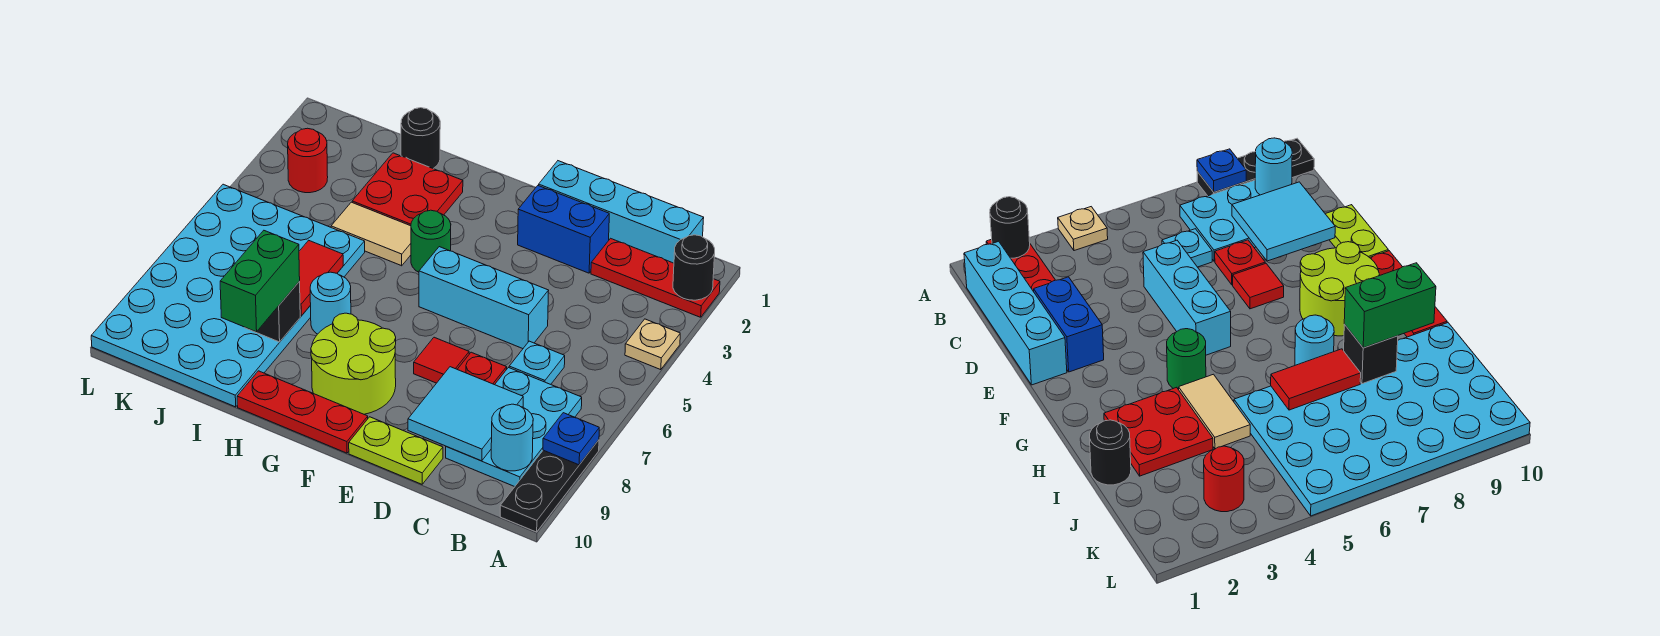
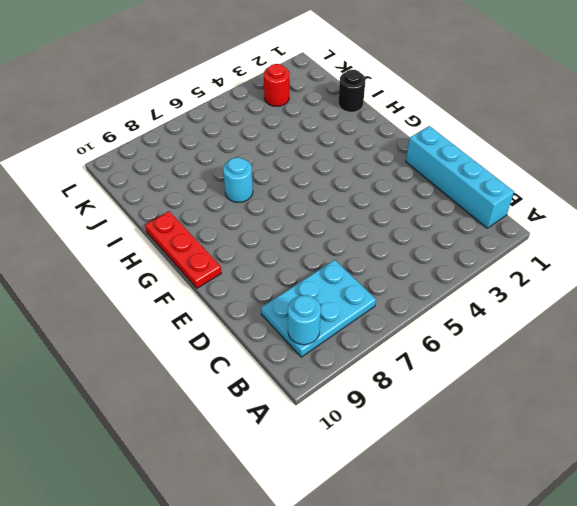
none -> red 1x3 plate [591,238,720,317]
none -> tan 1x1 plate [625,319,680,370]
none -> black 1x3 plate [500,440,599,532]

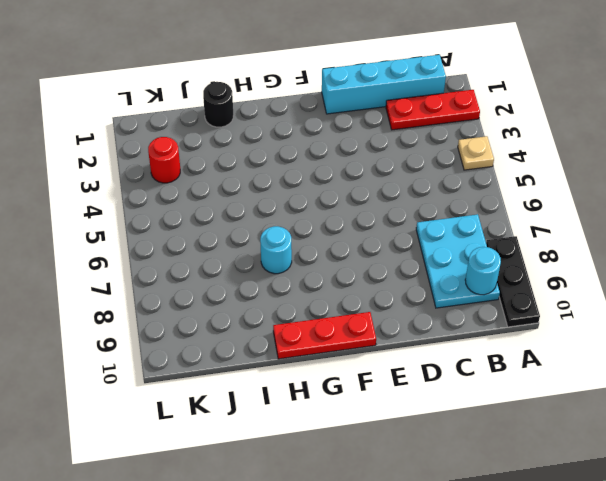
none -> cyan 1x1 plate [509,341,565,384]
none -> blue 1x2 brick [518,186,609,273]
none -> cyan 1x3 brick [419,247,549,349]

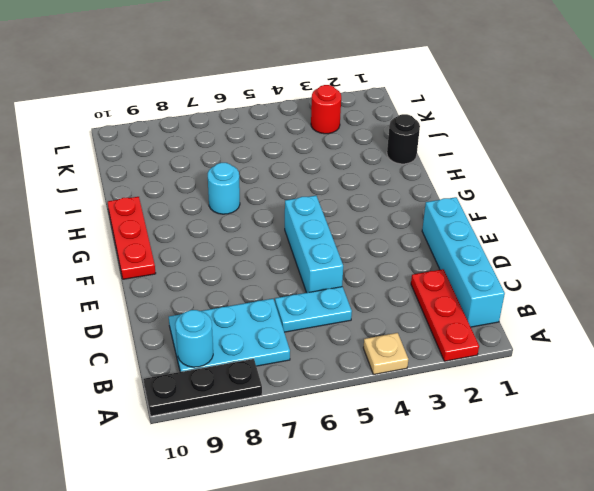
cyan 1x2 plate [275,287,352,332] -> cyan 1x1 plate [509,341,565,384]
none -> blue 1x2 brick [518,186,609,273]
none -> red 1x1 plate [457,352,507,385]
none -> lime 1x2 plate [349,417,443,484]

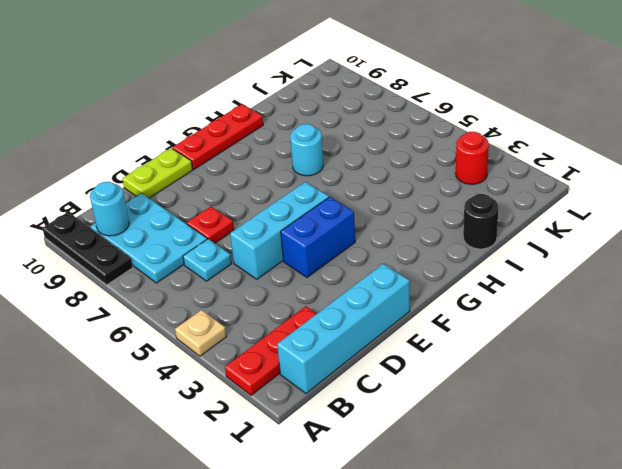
blue 1x2 brick [281,197,355,277] -> blue 1x2 brick moved to [518,186,609,273]
none -> red 1x1 tile [414,337,469,383]
none -> lime 2x2 round brick [311,313,396,414]
none -> green 1x1 round brick [411,210,451,272]

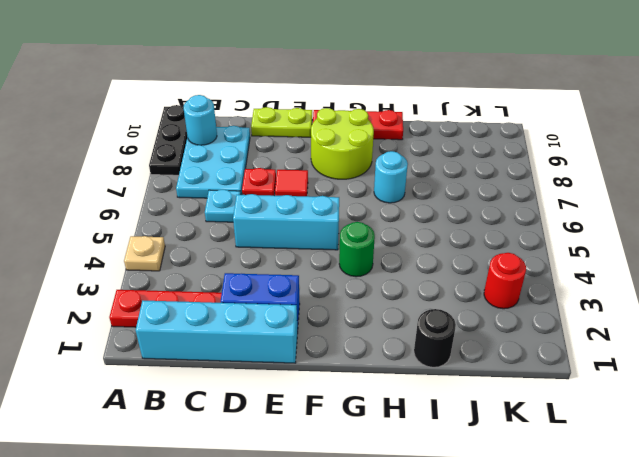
none -> red 2x2 plate [352,153,463,226]
none -> tan 1x2 tile [331,202,411,266]
none -> cyan 4x6 plate [91,184,365,407]

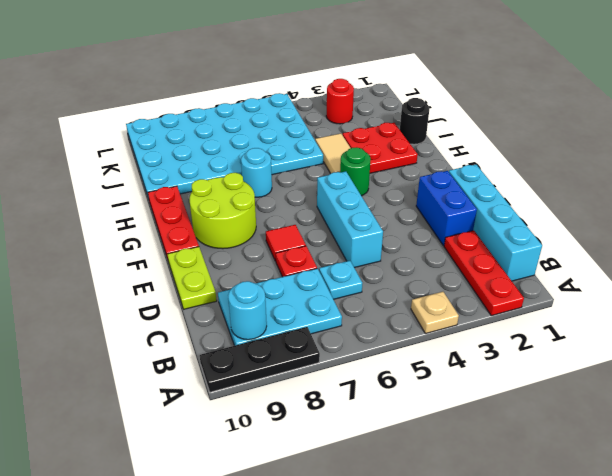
none -> black 1x1 round brick [673,235,715,300]
none -> blue 1x1 plate [543,413,599,465]
none -> cyan 2x2 tile [408,367,523,461]

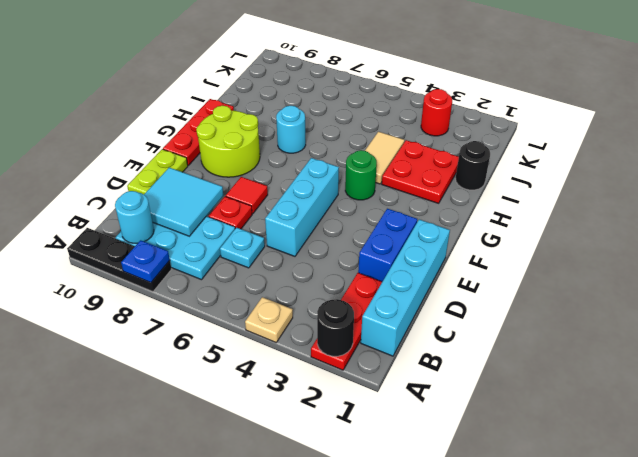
none -> cyan 4x6 plate [91,184,365,407]
none -> red 1x2 tile [299,240,343,316]
none -> black 1x1 brick [245,282,300,342]

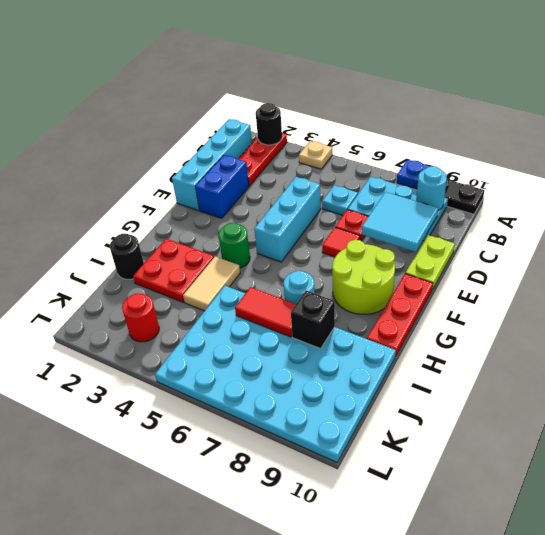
none -> green 1x2 brick [220,231,300,332]

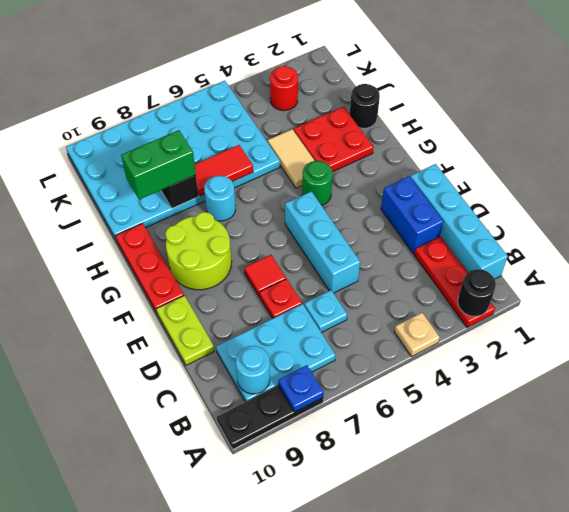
none -> cyan 2x2 tile [408,367,523,461]

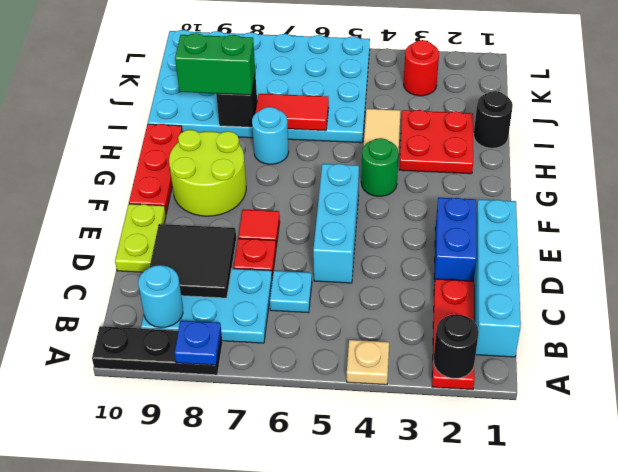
black 2x2 tile [150,224,236,298] -> cyan 2x2 tile [408,367,523,461]

